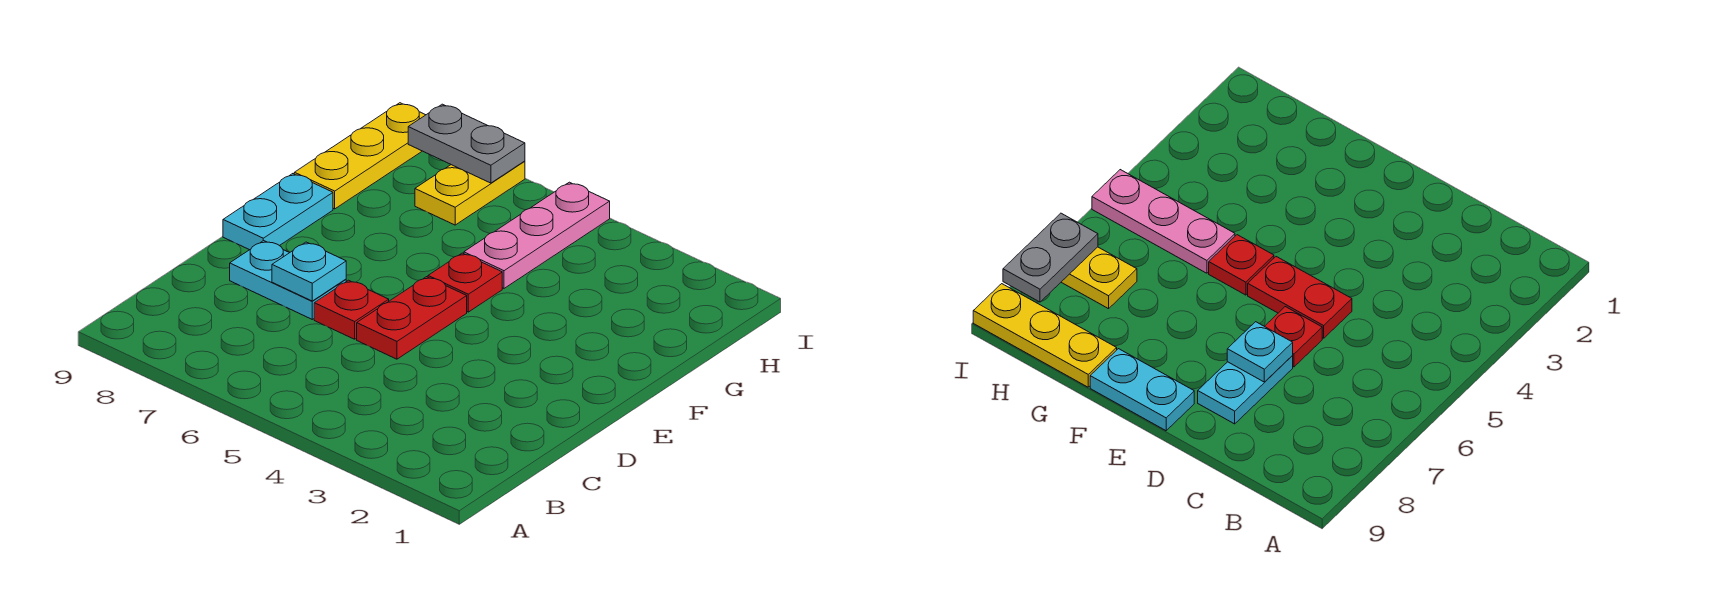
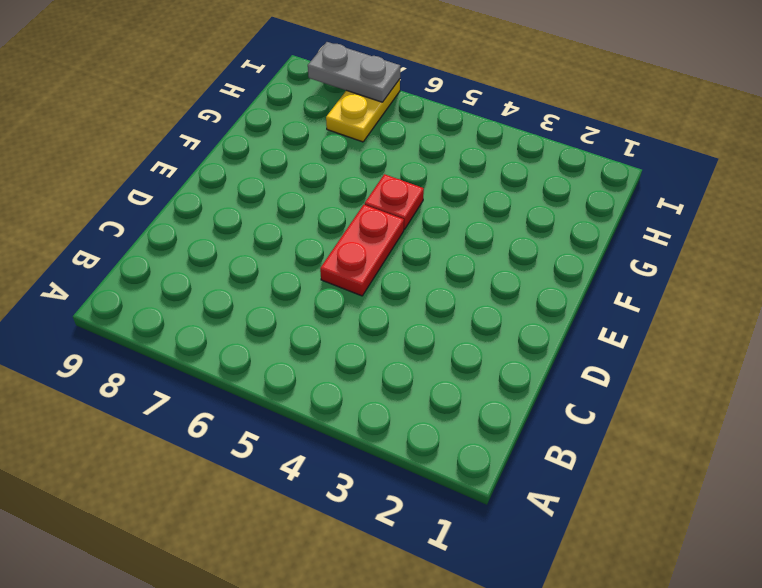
none -> red 1x1 plate [314,280,389,339]
none -> cyan 1x2 plate [230,241,346,319]

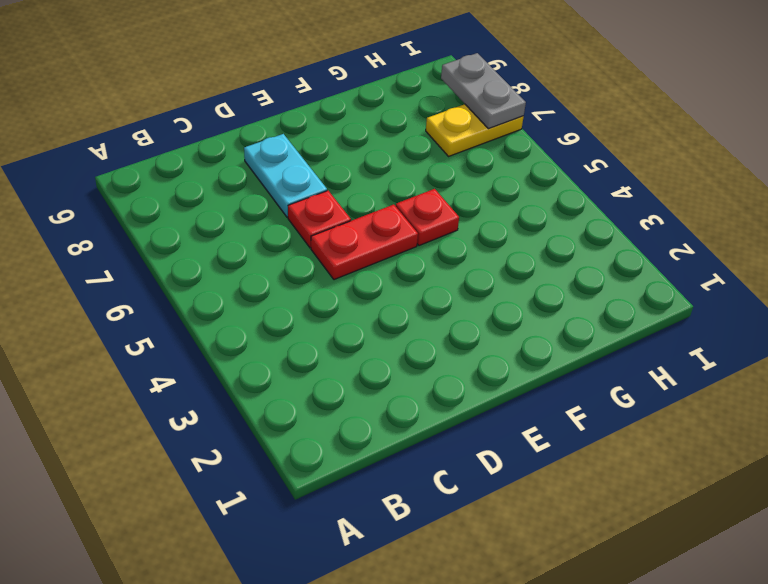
none -> cyan 1x2 plate [223,174,333,250]
none -> pink 1x3 plate [464,182,610,288]

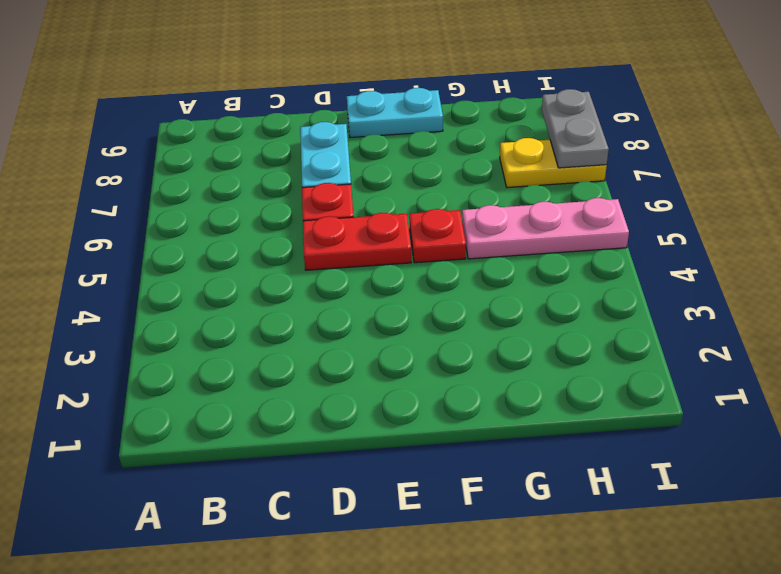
none -> yellow 1x3 plate [294,103,425,209]
none -> cyan 1x1 plate [272,242,346,301]

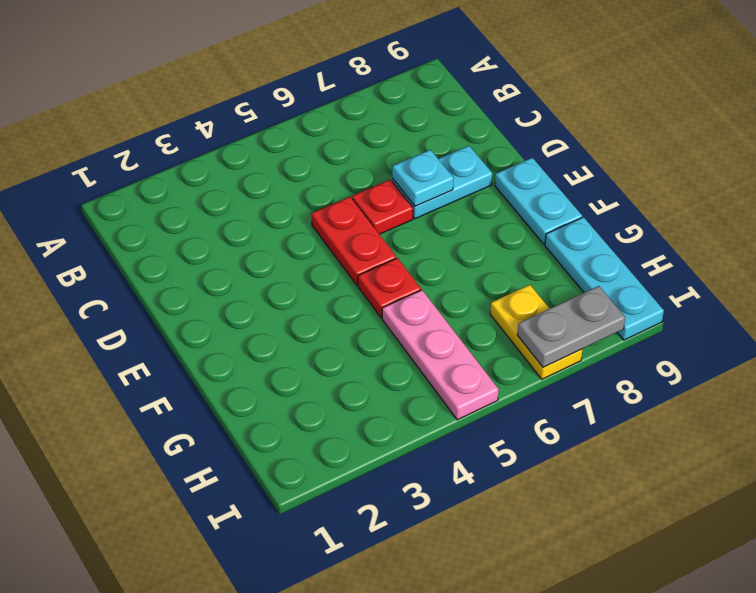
cyan 1x3 plate [545,217,664,340] -> yellow 1x3 plate [294,103,425,209]

